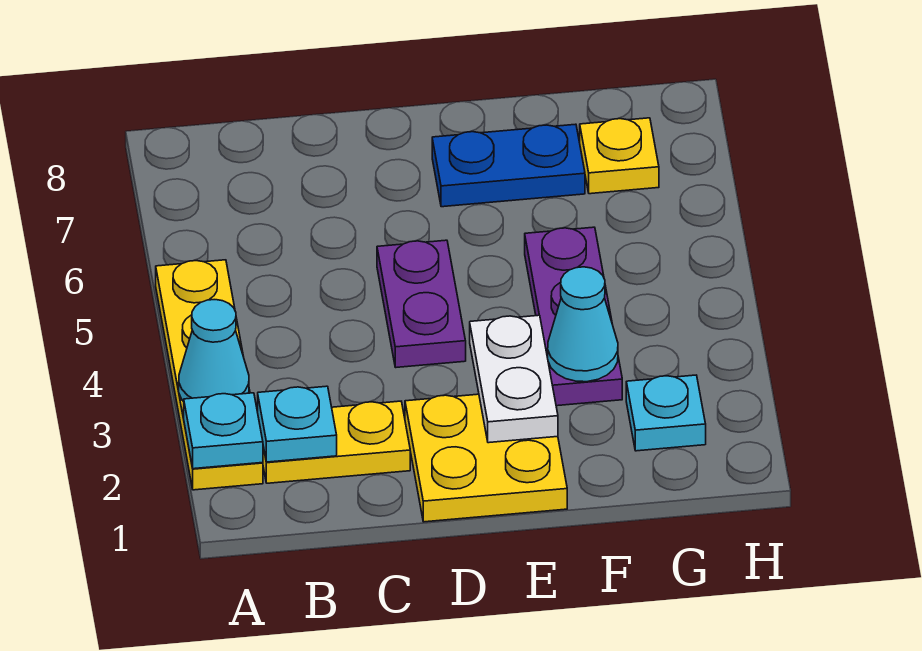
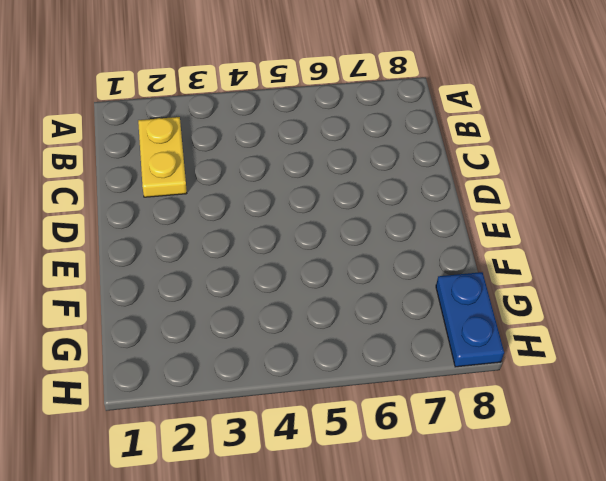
blue 1x2 plate [436,272,504,367] -> blue 1x2 plate moved to [432,124,585,207]
none -> yellow 1x4 plate [156,260,263,490]
none -> yellow 2x2 plate [405,394,567,522]
none -> purple 1x2 plate [377,240,466,367]

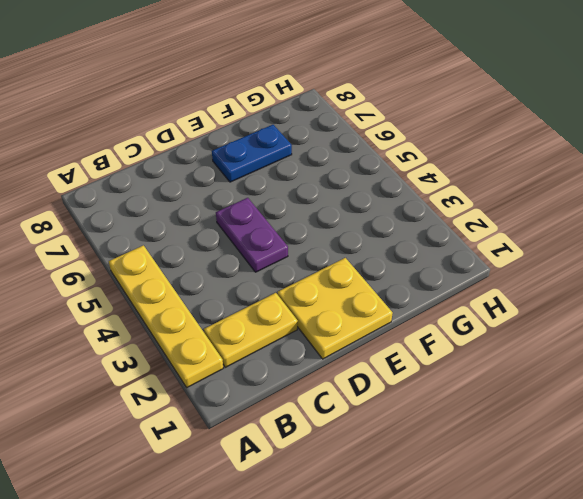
none -> purple 1x3 plate [525,227,622,406]
none -> cyan 1x1 plate [626,375,706,451]
none -> yellow 1x1 plate [580,118,659,194]

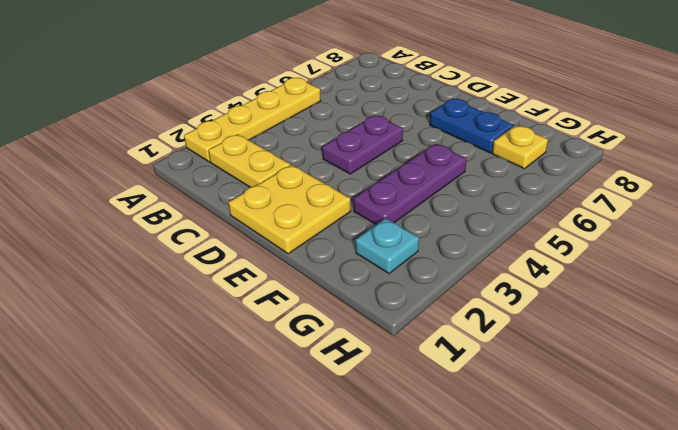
none -> cyan 1x1 plate [184,393,263,469]
none -> cyan 1x1 cone [179,300,249,402]
none -> cyan 1x1 plate [258,386,337,462]

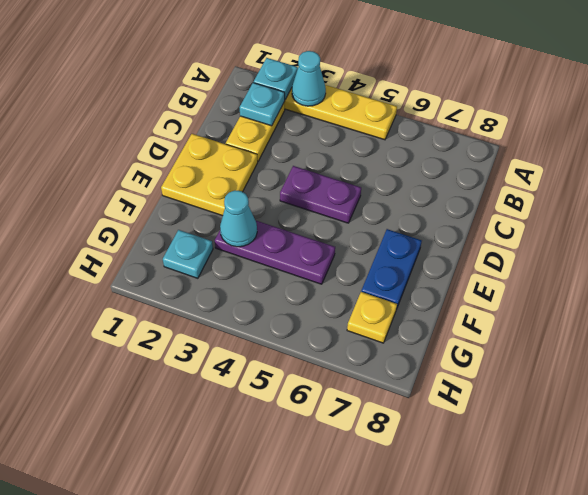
none -> white 1x2 plate [470,315,558,443]

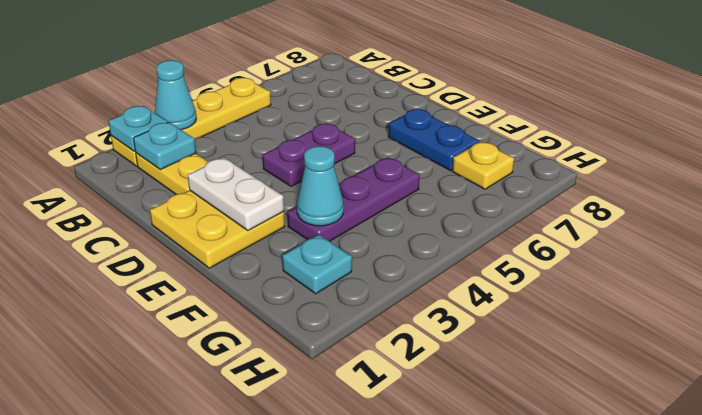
white 1x2 plate [188,158,284,231] -> white 1x2 plate turned to [470,315,558,443]

